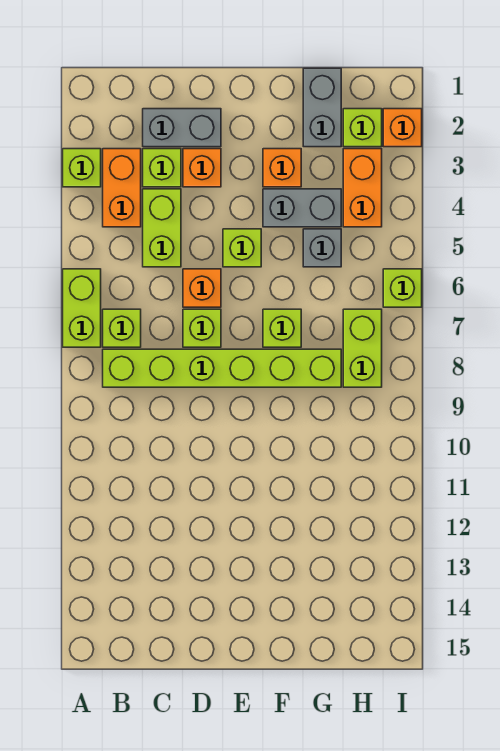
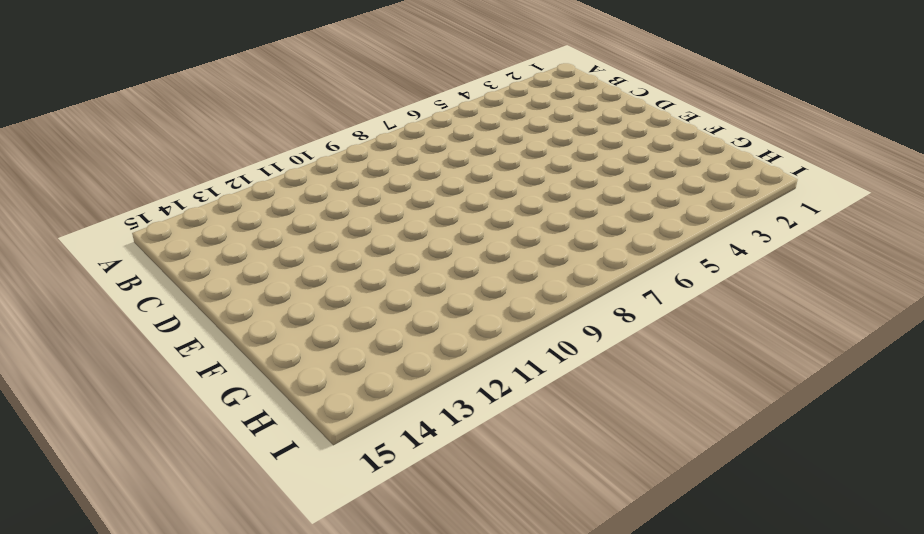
none -> lime 1x1 brick [63,149,101,187]
none -> lime 1x2 brick [63,269,101,347]
none -> orange 1x2 brick [103,149,141,227]

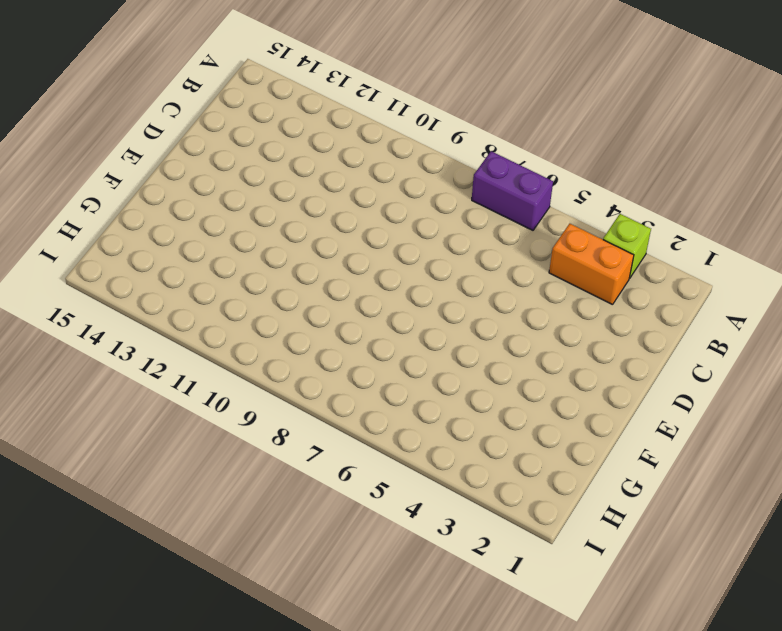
purple 1x2 brick [472,151,553,230] -> lime 1x2 brick [63,269,101,347]
none -> lime 1x1 brick [103,309,141,347]
none -> lime 1x6 brick [103,349,341,387]
none -> grey 1x2 brick [143,109,221,147]

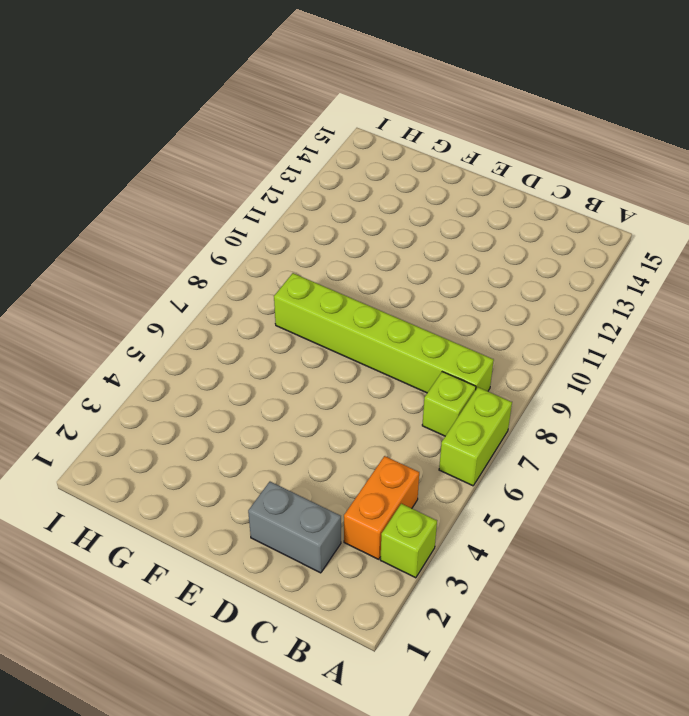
none -> lime 1x1 brick [143,149,181,187]
none -> lime 1x2 brick [143,189,181,267]
none -> orange 1x1 brick [183,149,221,187]

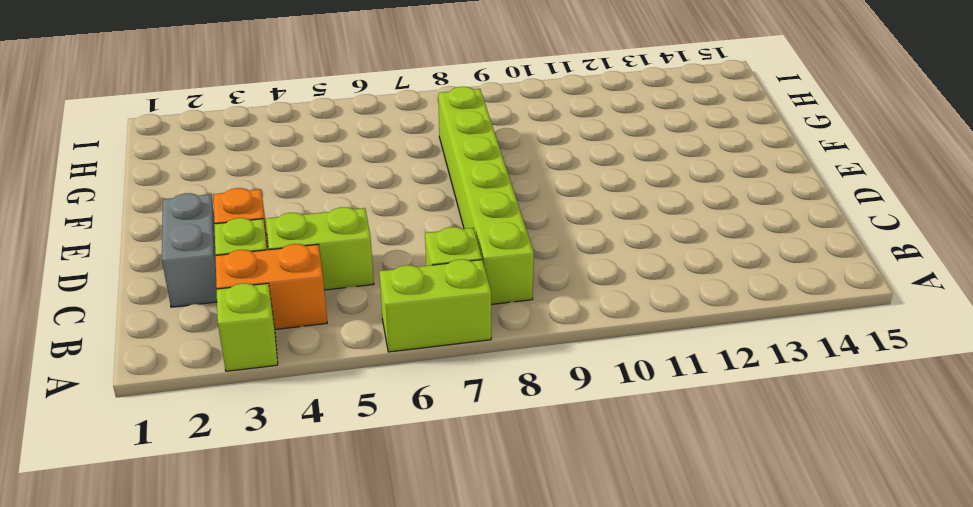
none -> orange 1x1 brick [183,269,221,307]
none -> lime 1x1 brick [183,309,221,347]
none -> lime 1x1 brick [223,229,261,267]

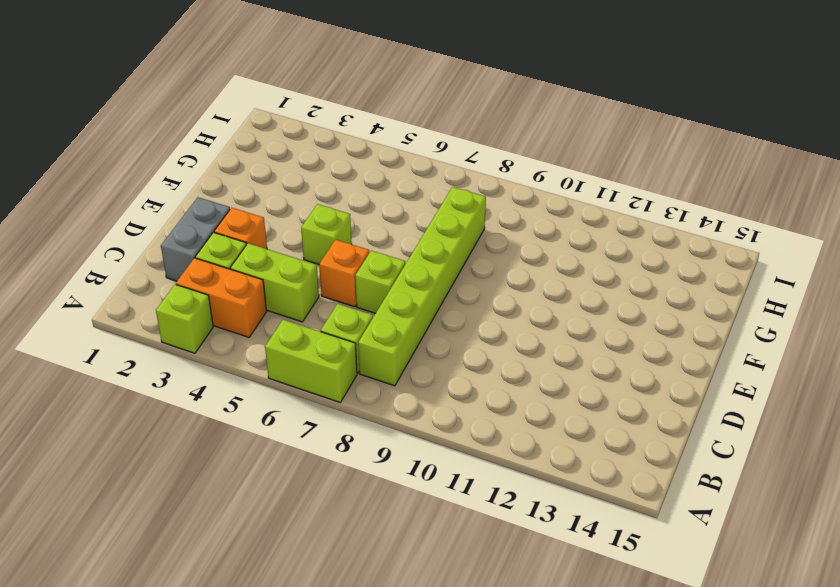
none -> orange 1x1 brick [263,149,301,187]
none -> grey 1x2 brick [263,189,341,227]
none -> lime 1x1 brick [263,309,301,347]

